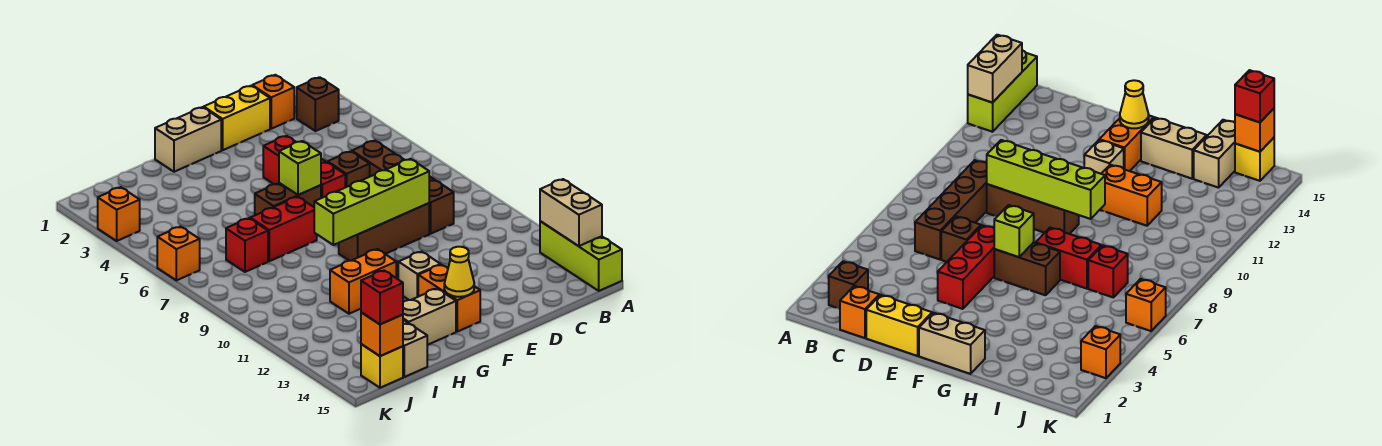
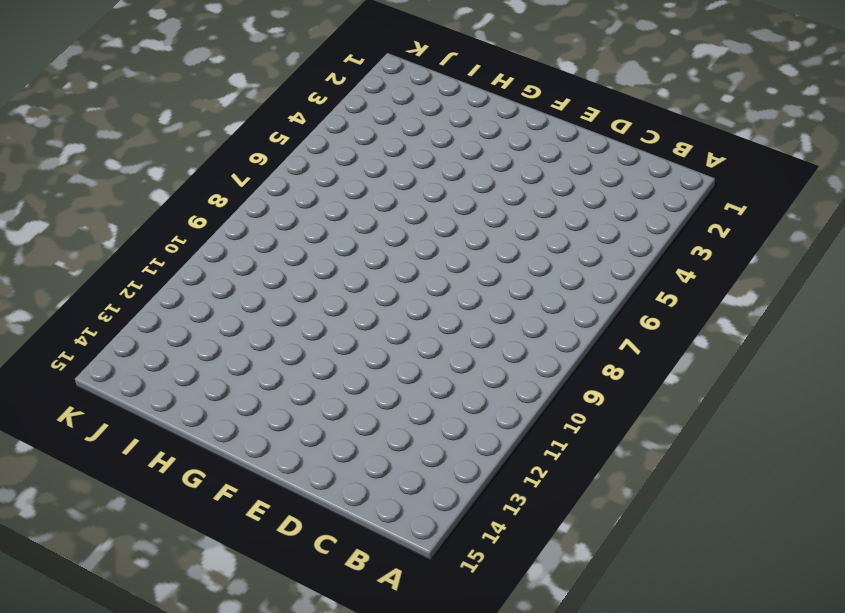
none -> lime 1x3 brick [540,221,622,291]
none -> brown 1x1 brick [297,77,339,131]
none -> orange 1x1 brick [252,75,294,129]

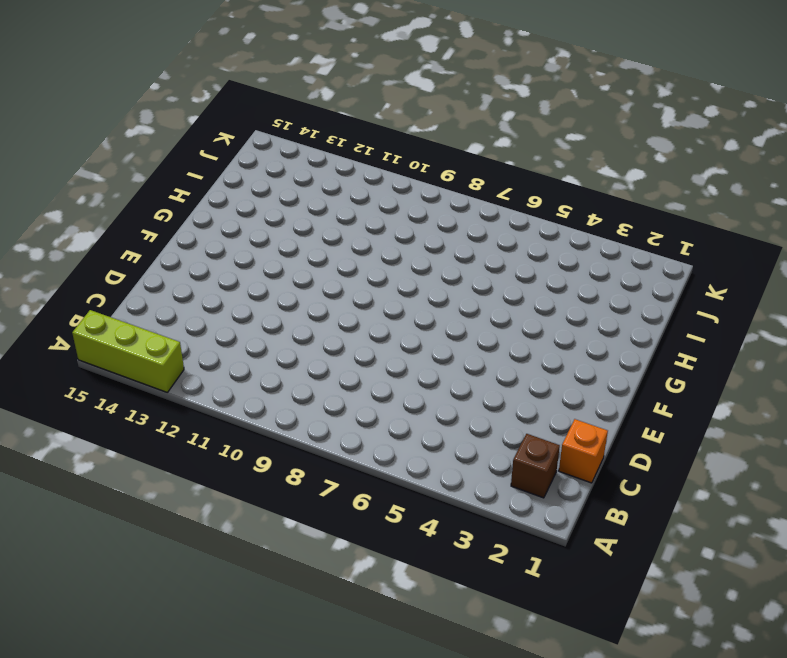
none -> brown 1x4 brick [352,141,454,234]
none -> yellow 1x2 brick [204,86,270,150]
none -> brown 1x1 brick [328,151,370,187]

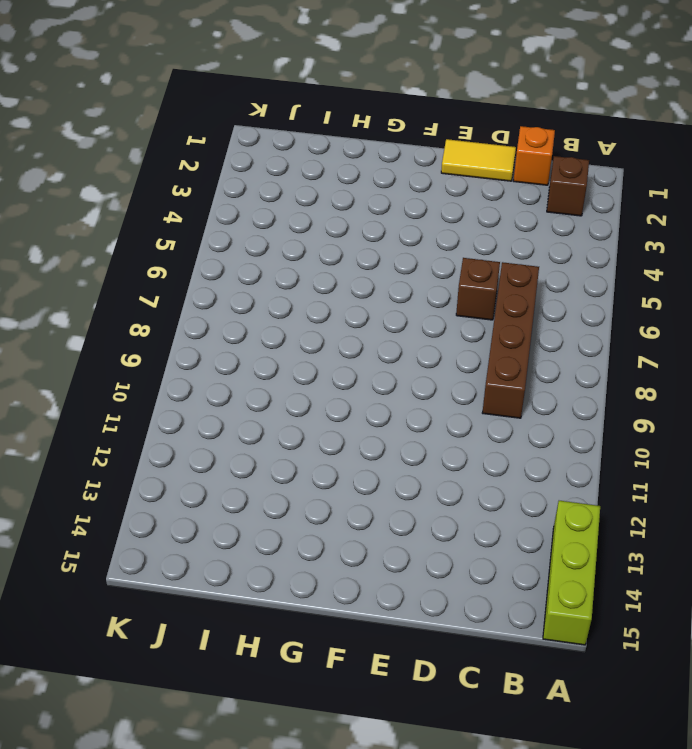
yellow 1x2 tile [441,139,516,181] -> yellow 1x2 brick [204,86,270,150]
none -> brown 1x3 brick [339,203,429,261]
none -> red 1x3 brick [263,136,345,198]
none -> tan 1x2 brick [155,107,221,172]

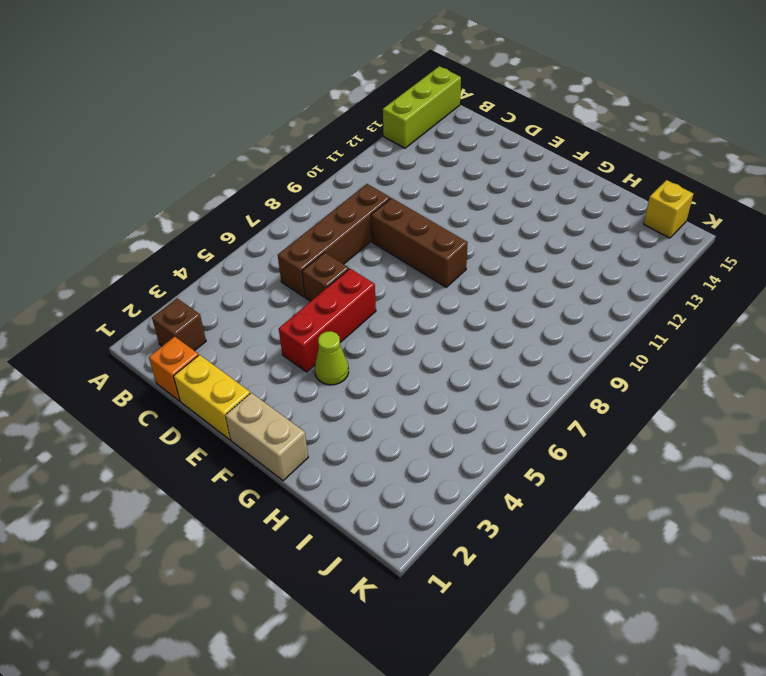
lime 1x1 cone [315,331,349,385] -> none
none -> brown 1x2 brick [255,183,321,215]
none -> tan 1x1 brick [398,252,441,300]
none -> orange 1x2 brick [418,265,480,332]

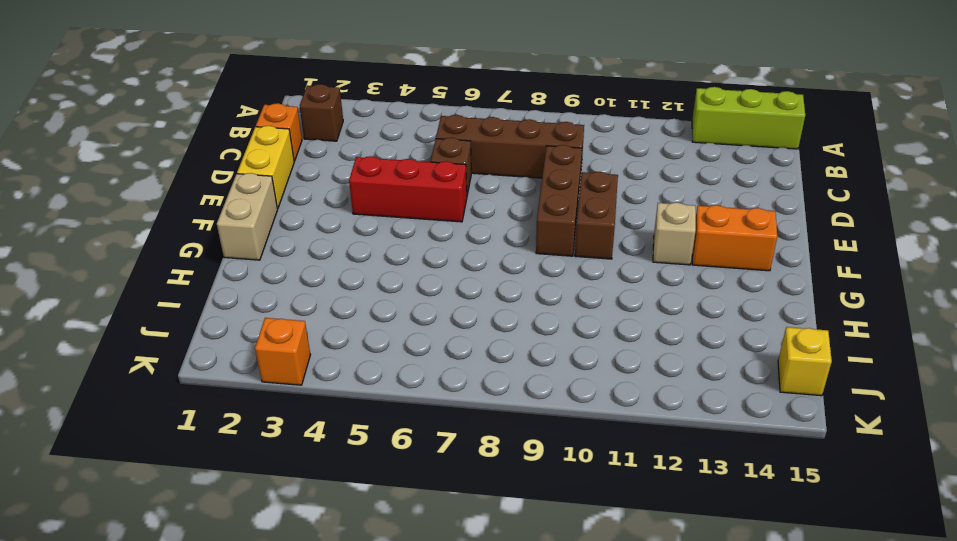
brown 1x2 brick [575,172,618,259] -> brown 1x2 brick moved to [255,183,321,215]
none -> red 1x2 brick [250,197,317,261]
none -> orange 1x2 brick [330,249,396,314]
none -> tan 1x2 brick [403,289,456,345]

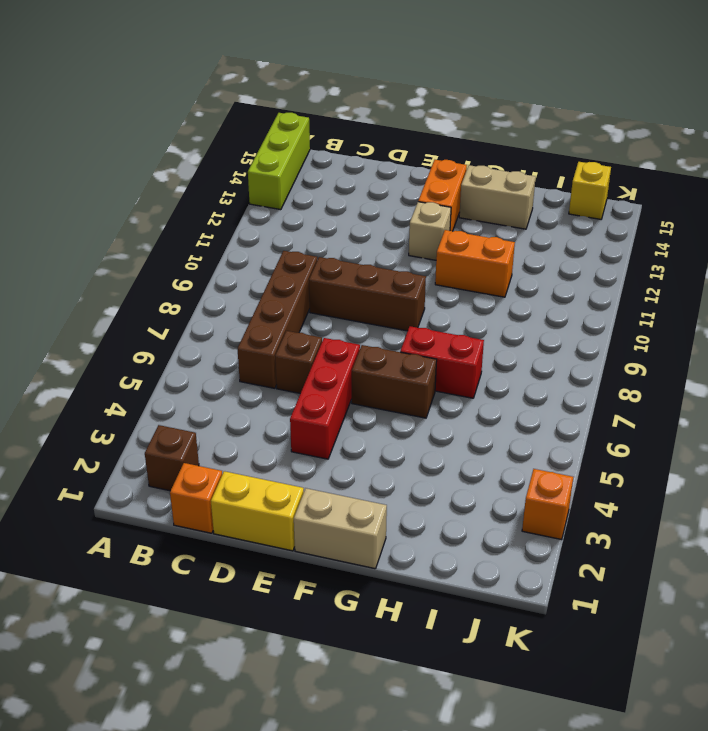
none -> red 1x1 brick [226,218,268,272]
none -> tan 1x2 brick [403,320,427,377]
none -> orange 1x1 brick [157,227,200,280]

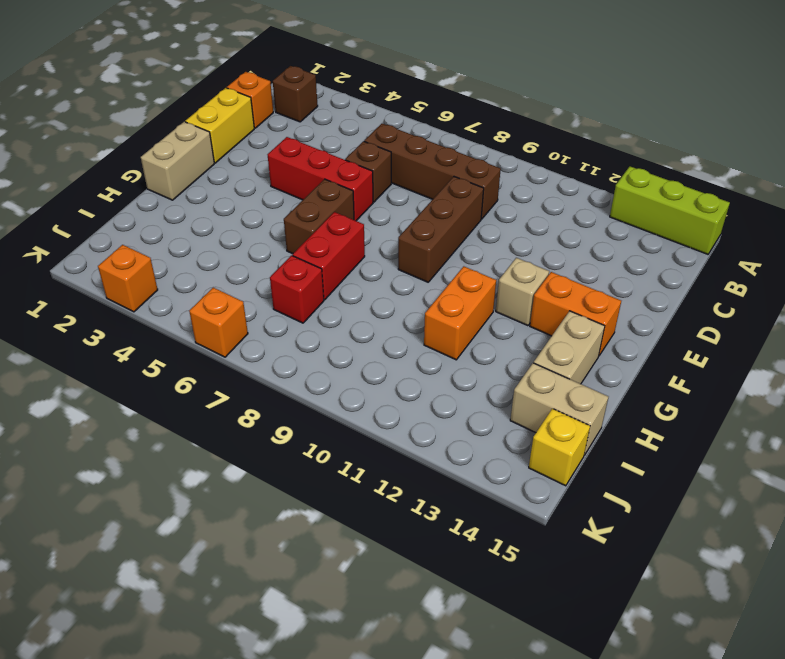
none -> tan 1x2 brick [540,179,602,246]
none -> lime 1x4 brick [314,159,429,245]
none -> lime 1x1 brick [279,141,321,195]

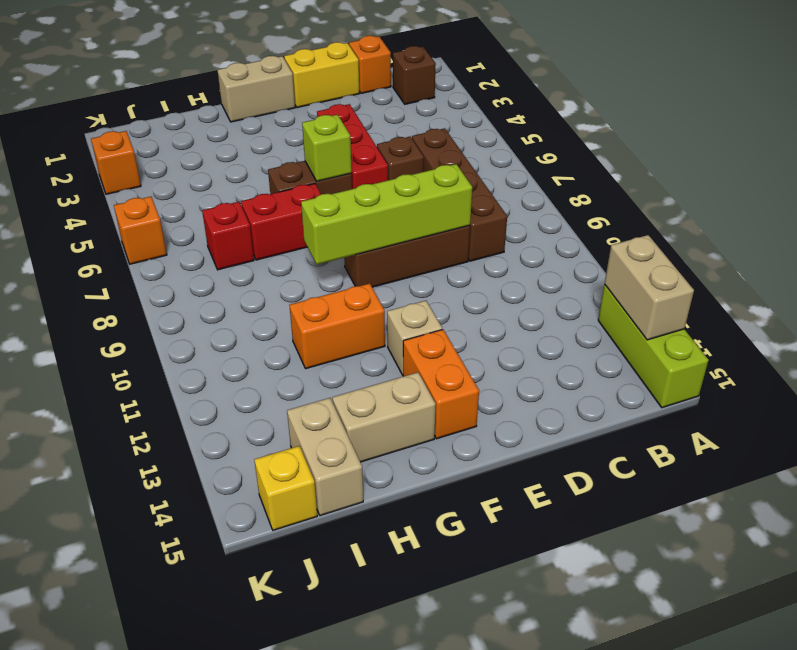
none -> yellow 1x1 cone [444,247,474,297]
none -> orange 1x1 brick [361,312,403,356]
none -> red 1x1 brick [361,271,403,324]

